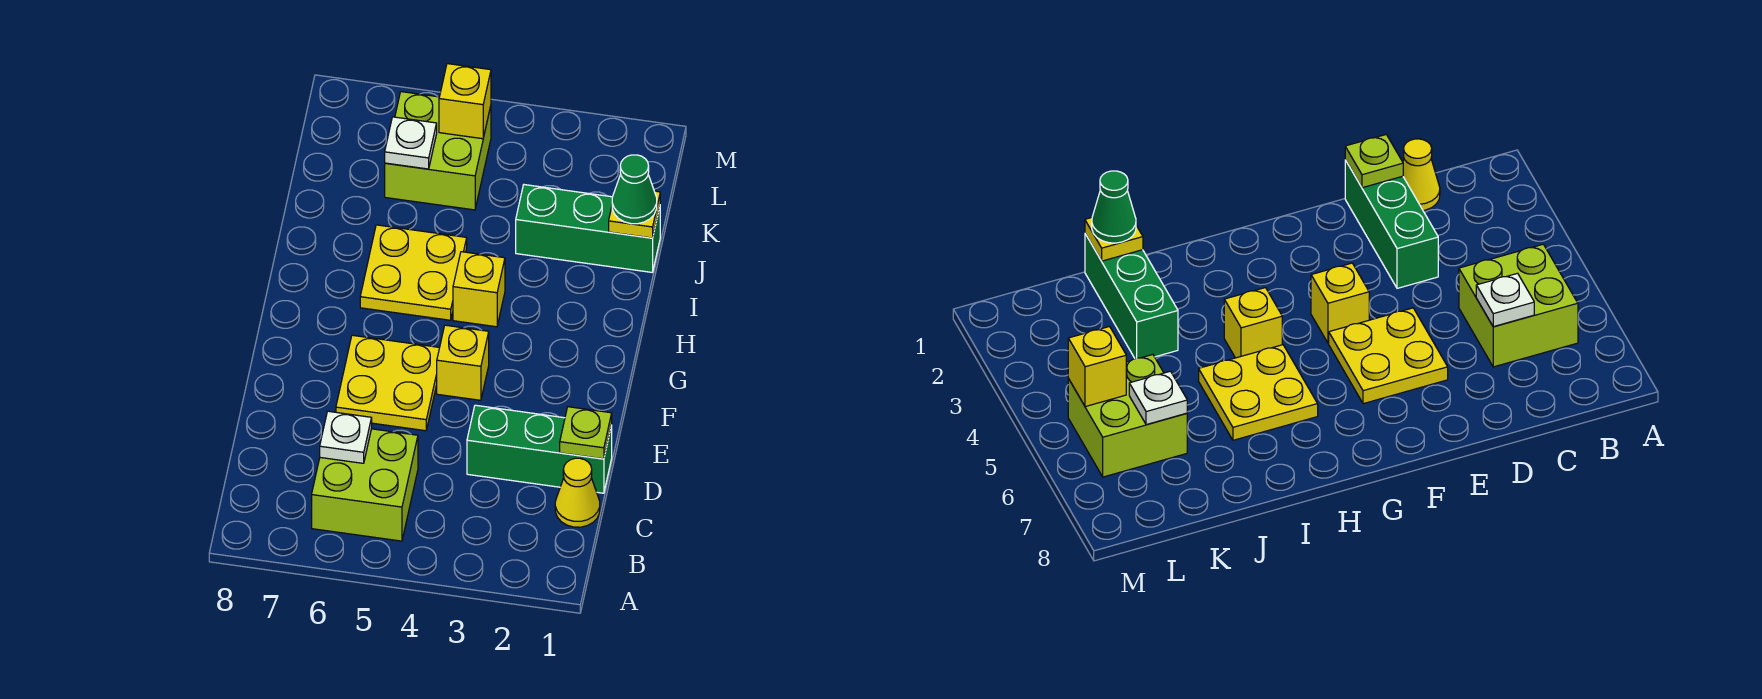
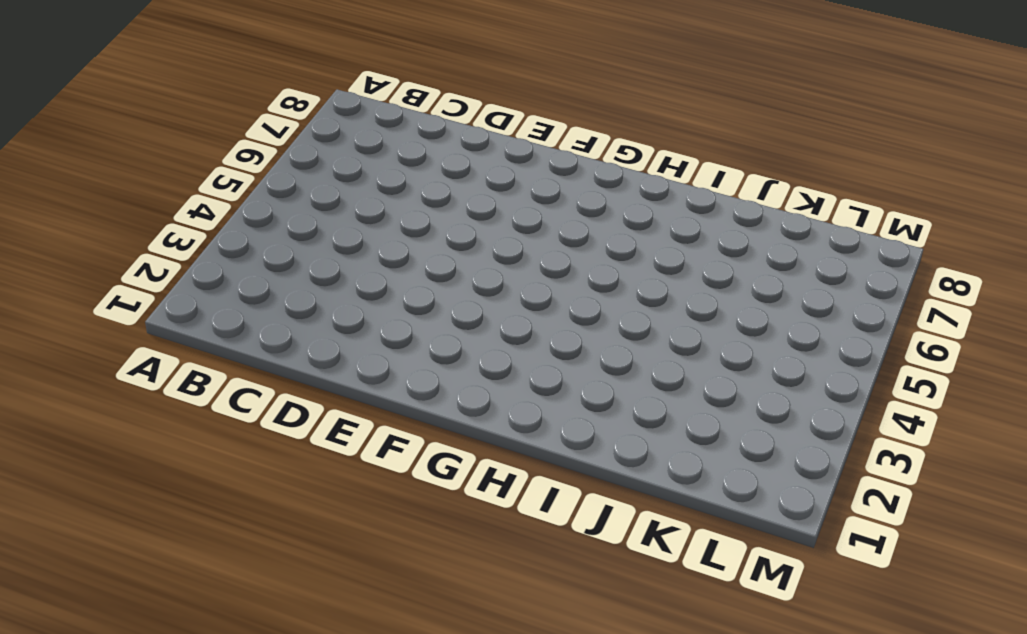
none -> lime 2x2 brick [312,429,418,541]
none -> yellow 1x1 cone [555,458,600,527]
none -> green 1x3 brick [467,405,612,493]

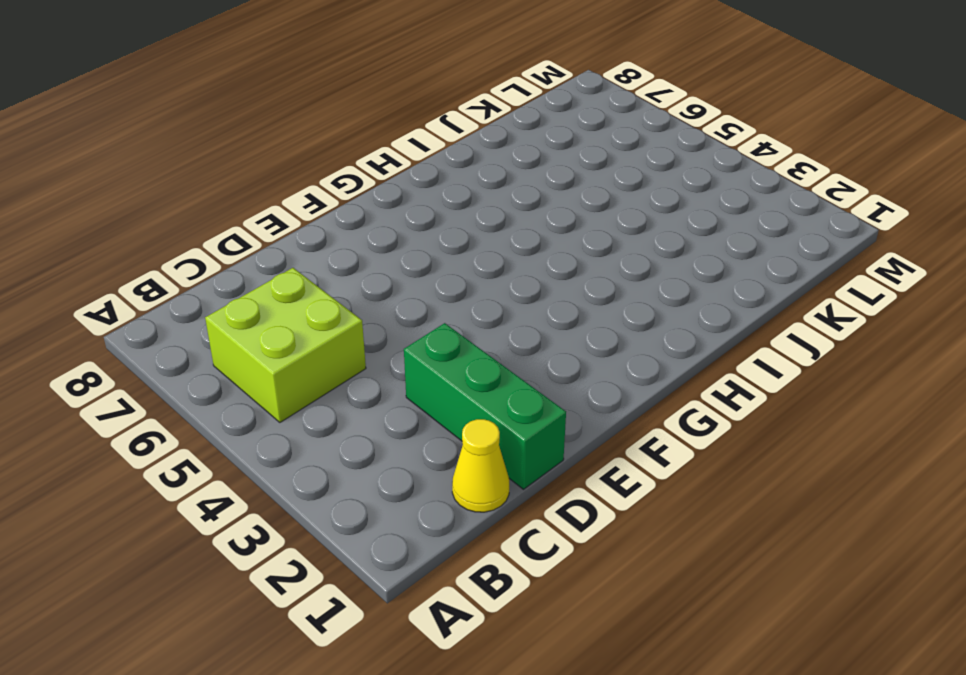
none -> yellow 2x2 plate [336,335,440,431]
none -> yellow 1x1 brick [437,325,489,400]
none -> yellow 1x1 brick [453,252,505,327]

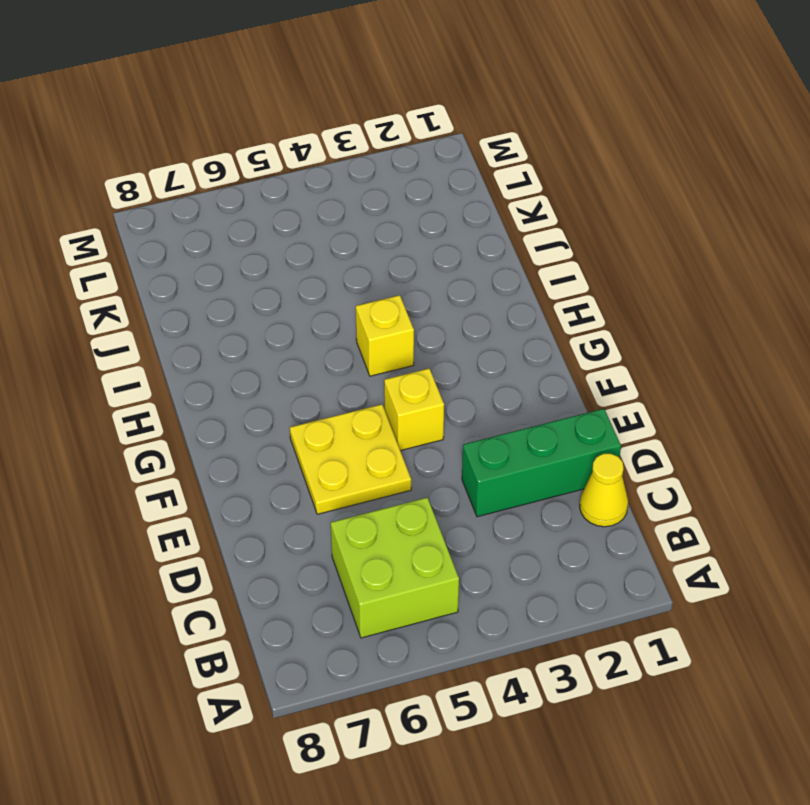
none -> yellow 2x2 plate [360,225,467,320]
none -> green 1x3 brick [516,185,660,272]
none -> lime 2x2 brick [385,92,491,210]

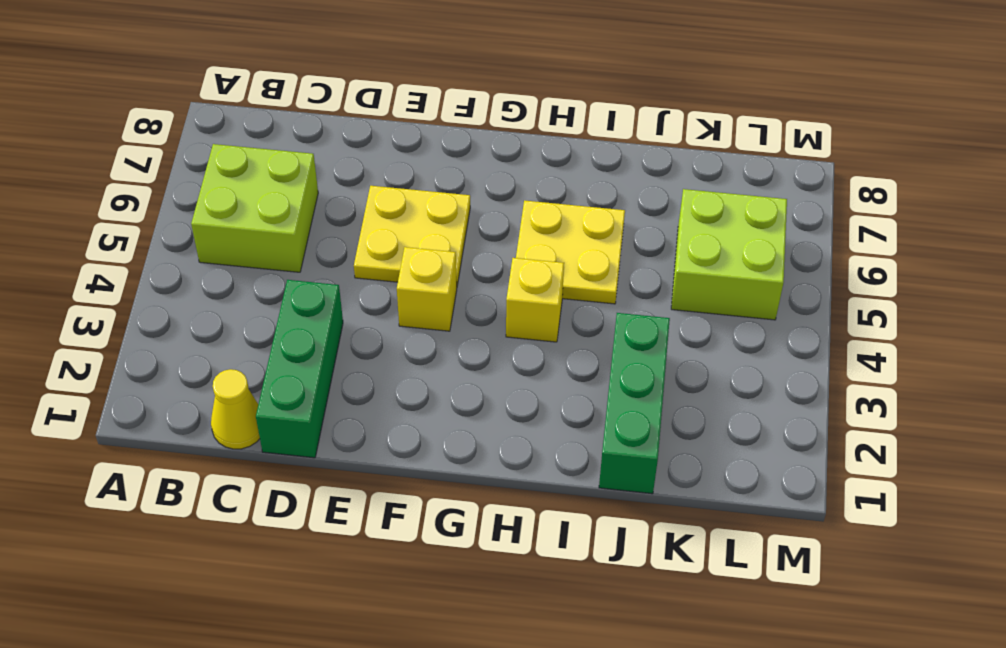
none -> white 1x1 plate [320,411,372,463]
none -> lime 1x1 plate [560,407,612,459]
none -> yellow 1x1 plate [609,191,660,238]

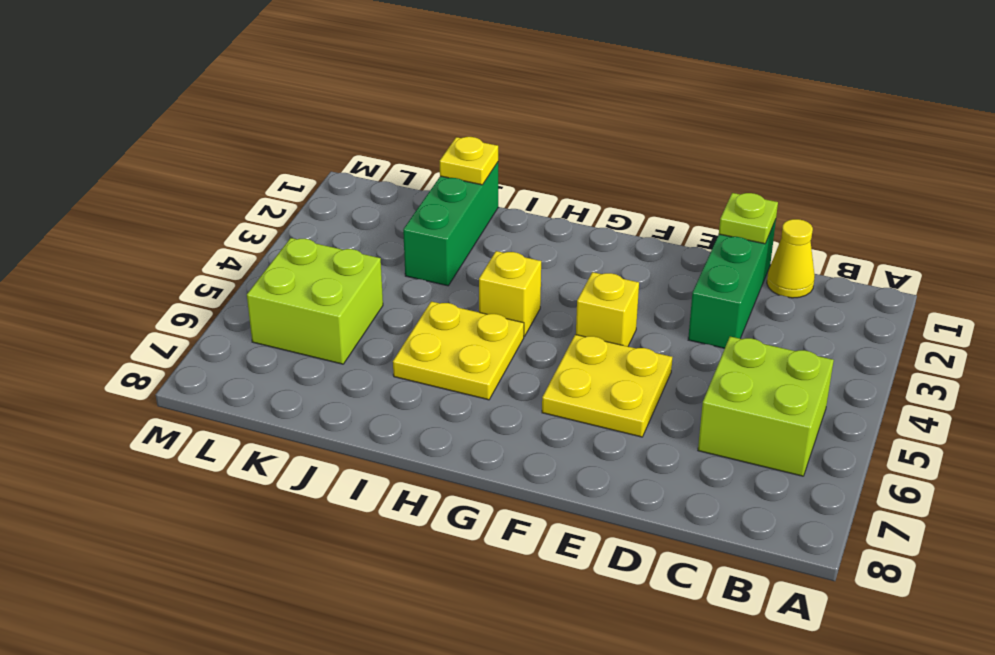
none -> white 1x1 plate [320,411,372,463]
none -> white 1x1 plate [385,117,437,169]
none -> yellow 1x1 brick [439,64,491,139]

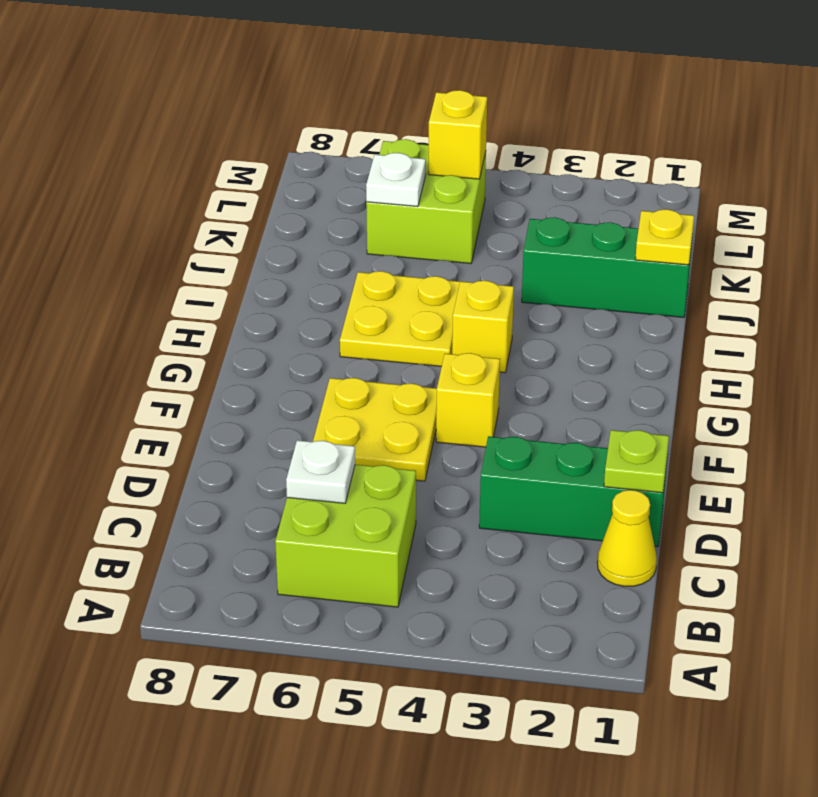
none -> green 1x1 cone [612,155,657,224]

